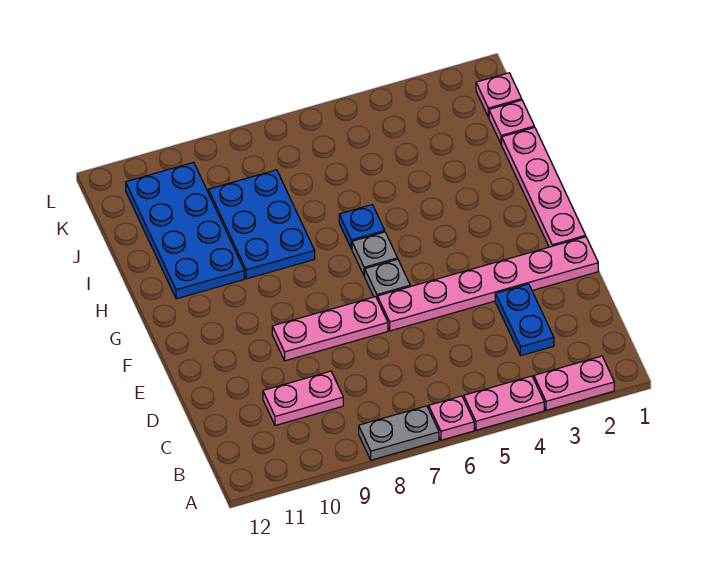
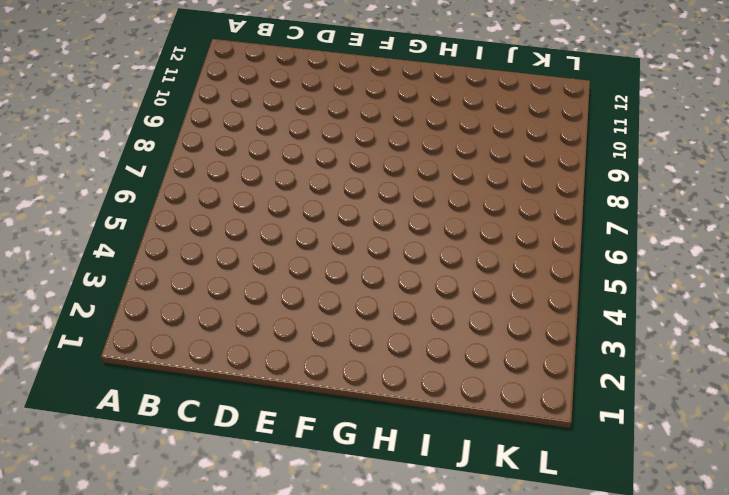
none -> pink 1x2 plate [534,356,614,410]
none -> pink 1x2 plate [464,376,544,430]
none -> pink 1x1 plate [429,396,474,440]

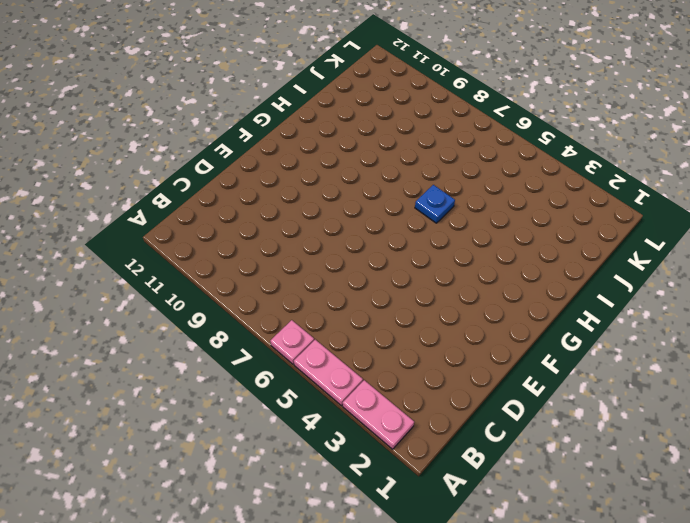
none -> grey 1x2 plate [359,406,439,460]
none -> blue 1x2 plate [495,284,554,356]
none -> pink 1x2 plate [263,371,343,425]

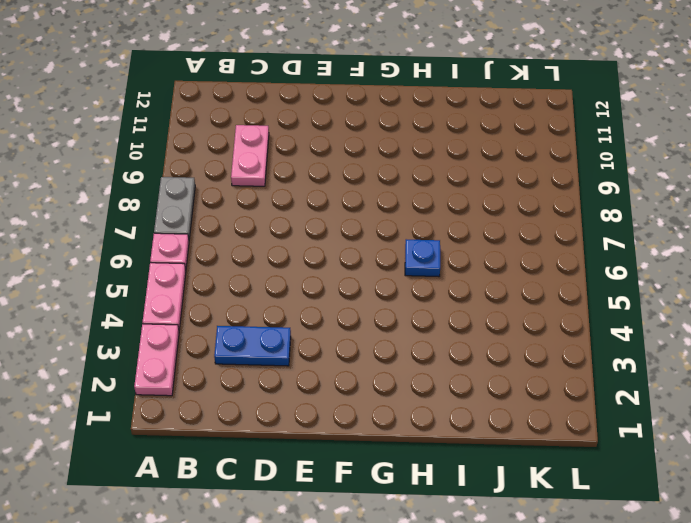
none -> pink 1x6 plate [378,237,598,331]
none -> pink 1x3 plate [272,297,388,361]
none -> pink 1x4 plate [502,127,586,247]

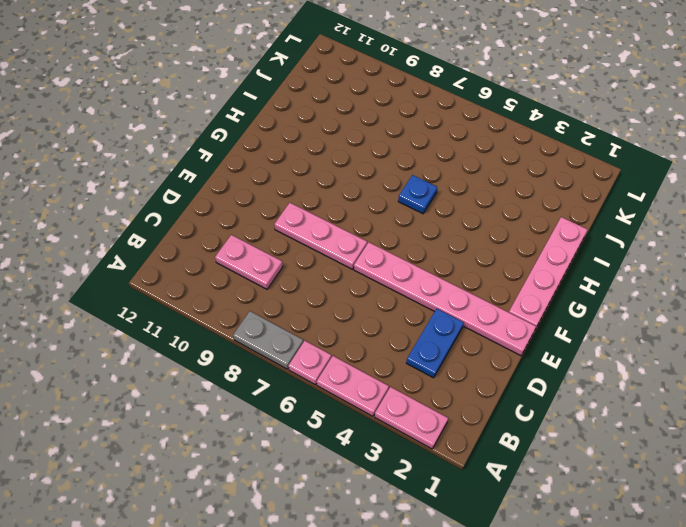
none -> grey 1x1 plate [365,259,410,300]
none -> grey 1x1 plate [352,232,398,276]
none -> blue 2x3 plate [208,170,315,279]

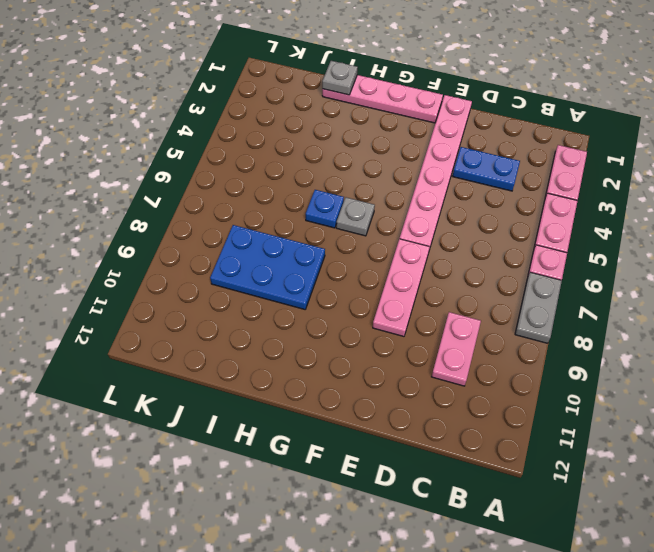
grey 1x1 plate [322,61,358,95] -> grey 1x1 plate moved to [365,259,410,300]
none -> blue 2x4 plate [126,162,244,299]
none -> pink 1x1 plate [489,100,534,144]
none -> pink 1x1 plate [476,73,522,117]

